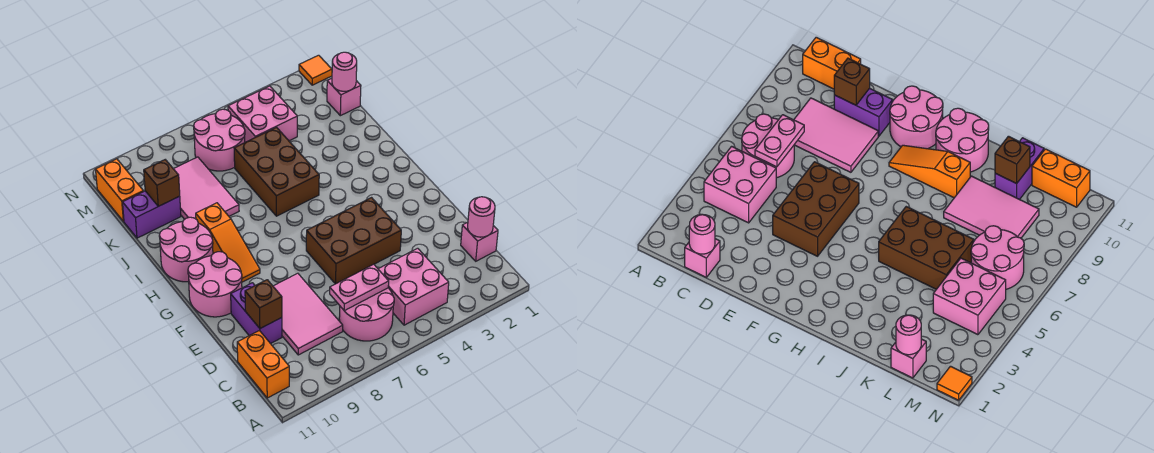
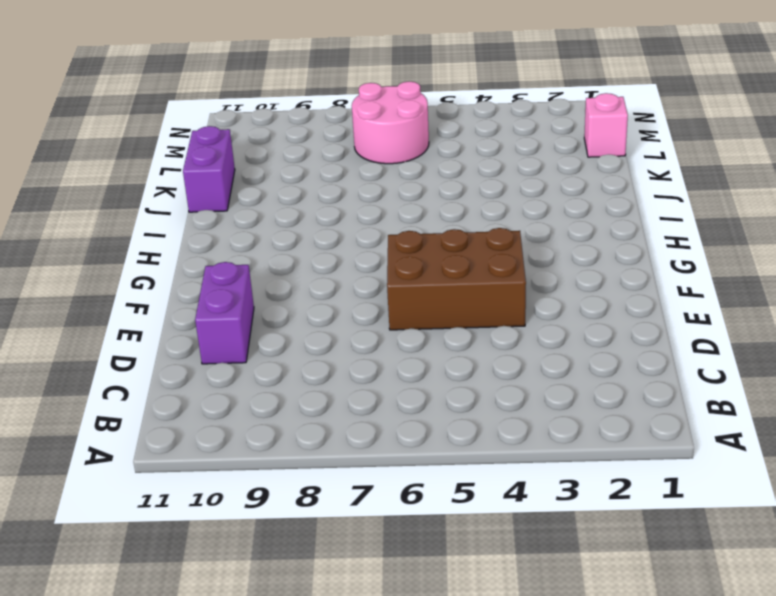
purple 1x2 brick [183,126,235,212] -> purple 1x2 brick turned to [122,191,181,238]
none -> pink 2x2 brick [378,248,449,325]
none -> pink 2x2 round brick [339,288,394,341]
none -> orange 1x2 brick [237,331,289,398]

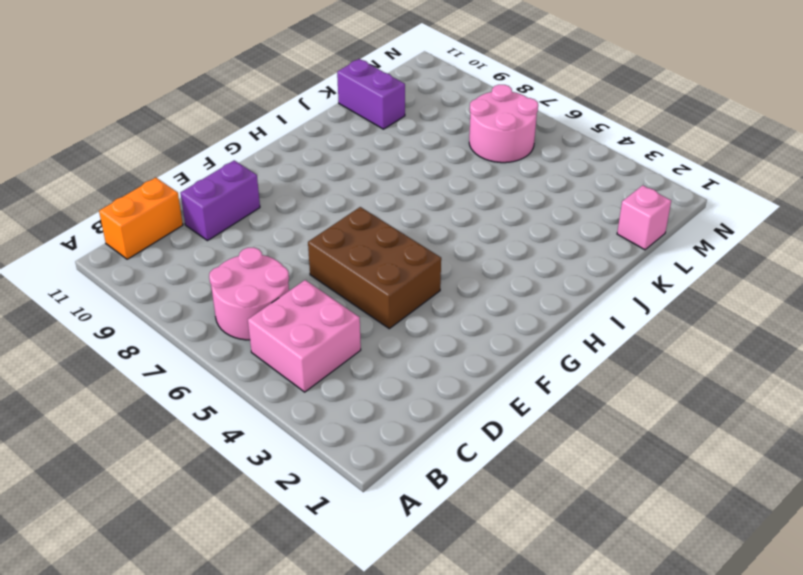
none -> pink 1x1 brick [461,222,498,261]
none -> pink 2x3 tile [273,273,343,355]
none -> pink 2x2 round brick [188,252,242,317]

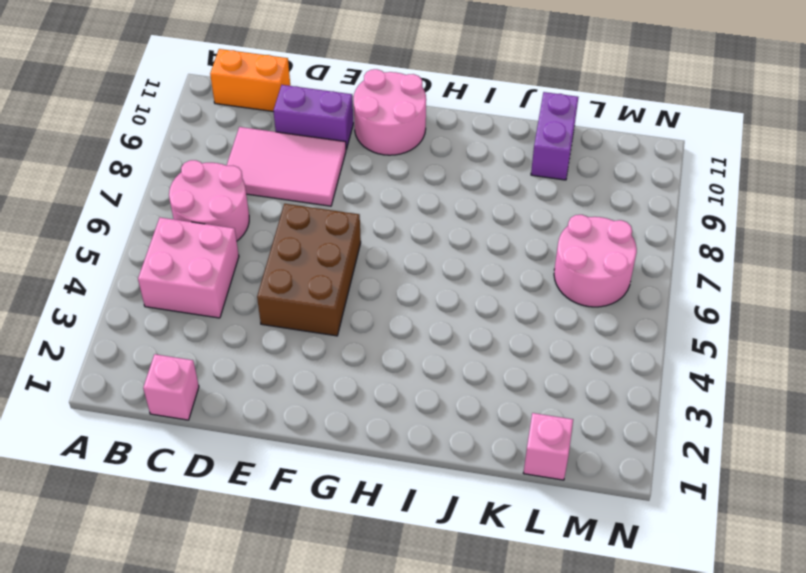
none -> orange 1x3 slope [196,203,260,282]
none -> pink 2x2 round brick [159,217,213,282]
none -> brown 2x3 brick [234,127,319,216]

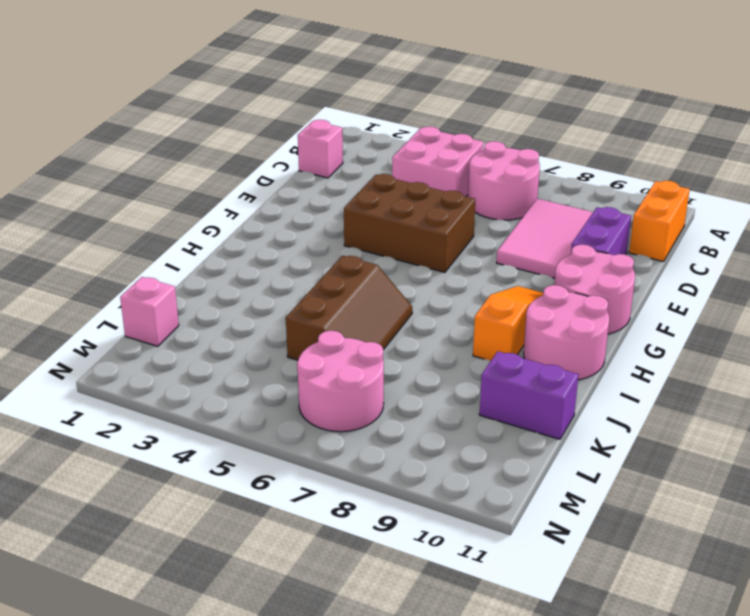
brown 2x3 slope [286,256,412,360] -> brown 2x3 brick [234,127,319,216]
none -> pink 2x3 tile [174,157,239,219]
none -> pink 2x2 brick [228,86,297,142]
none -> orange 1x2 brick [96,159,143,221]

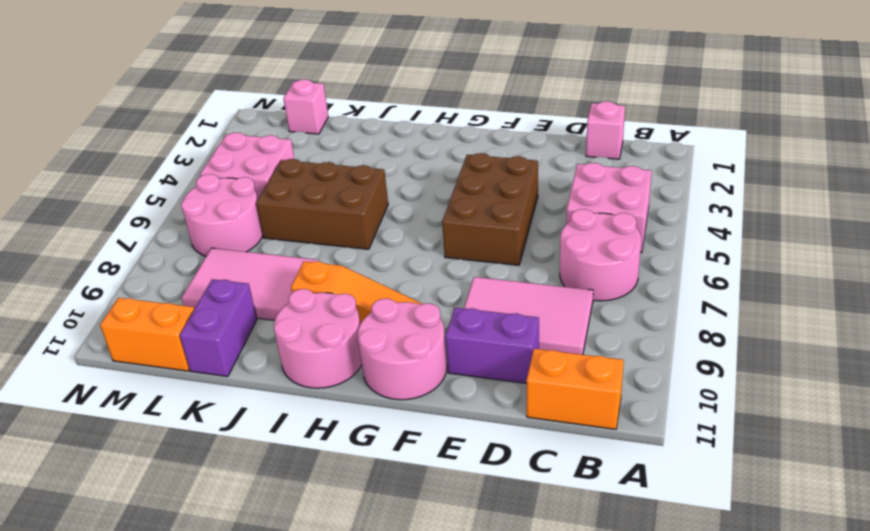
none -> orange 1x1 tile [299,55,332,85]
none -> pink 1x1 round brick [468,197,495,237]
none -> pink 1x2 plate [330,264,389,311]

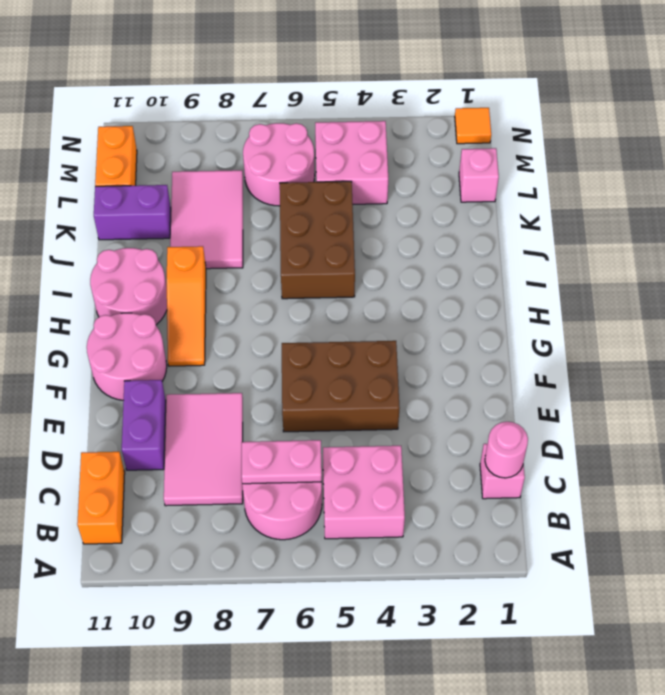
none -> brown 1x1 brick [245,280,282,328]
none -> brown 1x1 brick [144,160,180,206]
none -> pink 1x1 round brick [332,52,357,91]

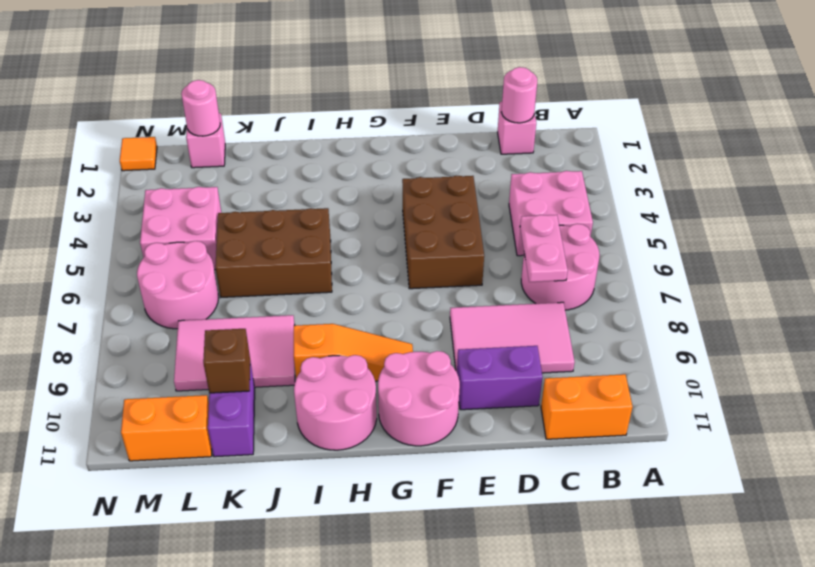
none -> brown 1x1 brick [245,280,282,328]

